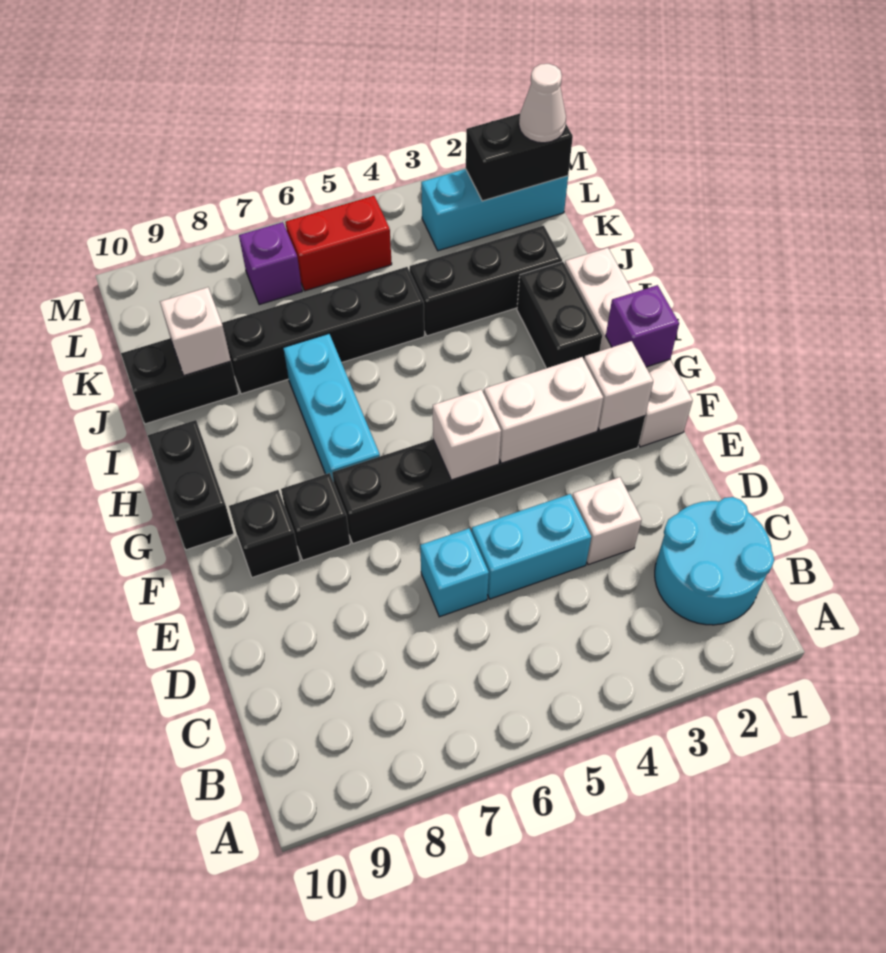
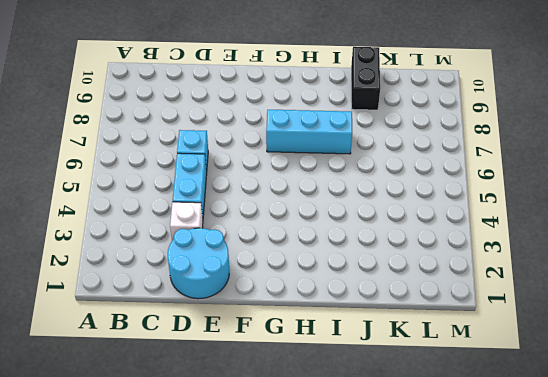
cyan 2x2 round brick [168,228,229,299] -> cyan 2x2 round brick moved to [655,497,774,625]
none -> white 1x4 brick [565,248,693,447]
none -> black 1x6 brick [332,416,645,543]
none -> black 1x1 brick [281,473,350,560]

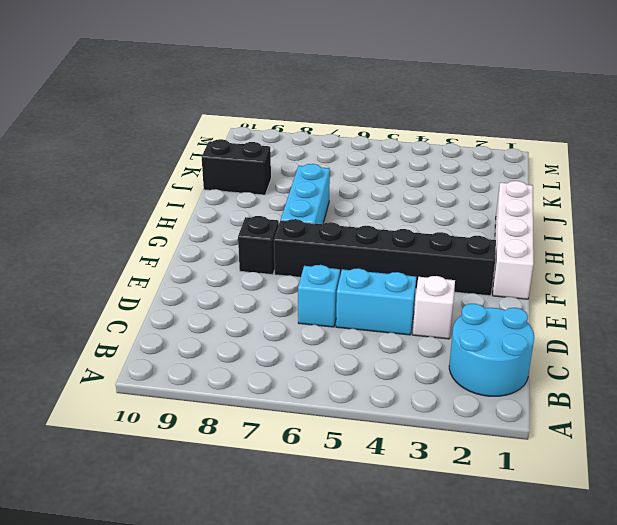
none -> black 1x1 brick [229,490,300,577]
none -> black 1x2 brick [148,420,234,550]
none -> black 1x2 brick [517,262,602,368]

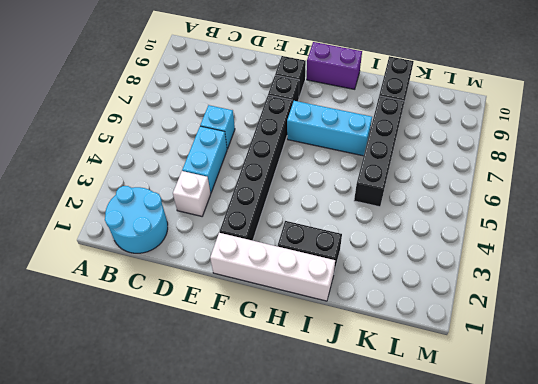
purple 1x2 brick [307,42,362,89] -> black 1x2 brick [148,420,234,550]
none -> black 1x3 brick [410,226,562,336]
none -> cyan 1x3 brick [421,169,568,251]
none -> red 1x2 brick [285,196,392,291]

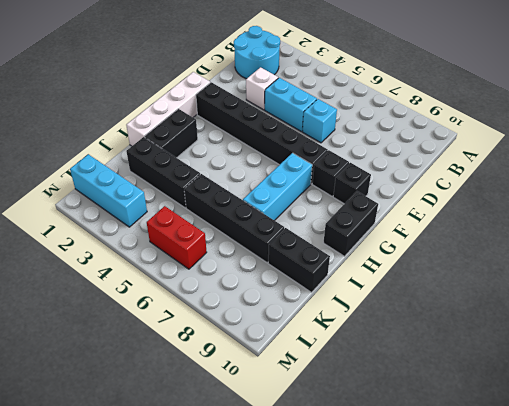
none -> purple 1x1 brick [239,222,302,305]
none -> white 1x1 brick [584,341,653,431]
none -> white 1x2 brick [484,357,603,463]

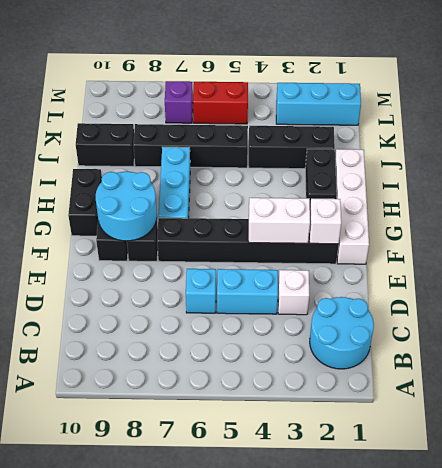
cyan 2x2 round brick [96,172,157,241] -> none
none -> white 1x1 brick [433,389,501,480]
none -> purple 1x1 brick [606,285,679,367]
none -> white 1x1 brick [160,287,231,376]

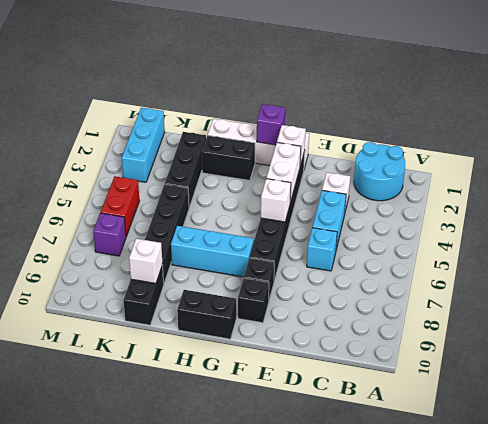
none -> black 1x2 brick [466,114,573,201]
none -> white 1x1 cone [519,64,566,143]

